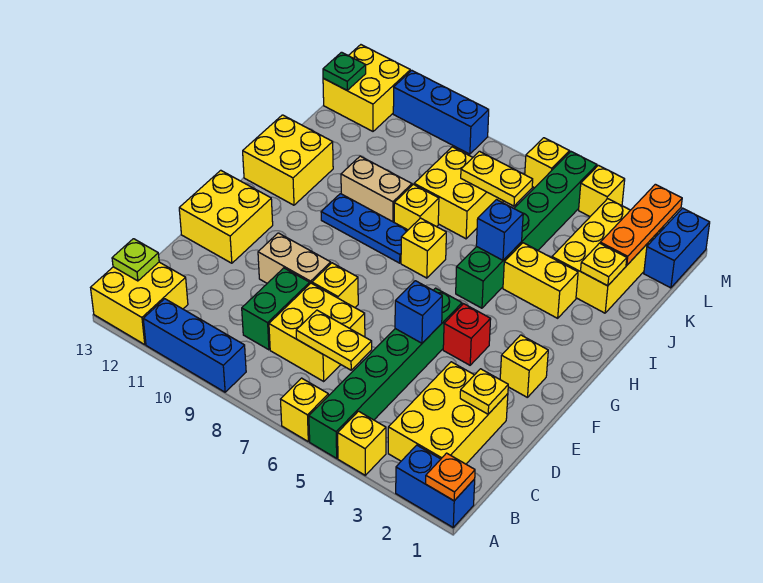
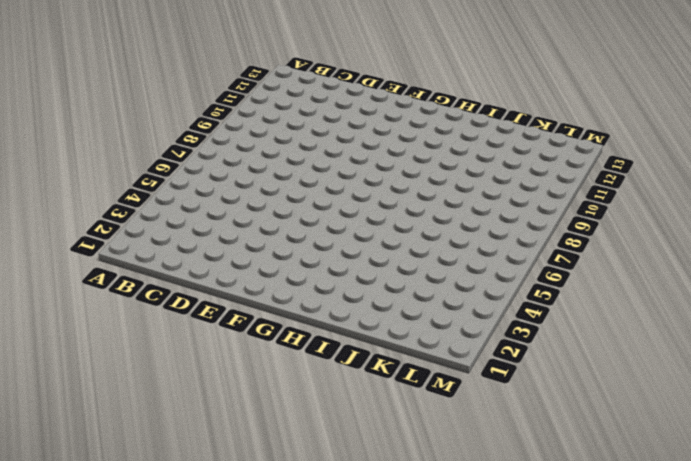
none -> blue 1x2 brick [396,445,475,527]
none -> yellow 1x1 brick [338,411,386,475]
none -> green 1x6 brick [309,288,462,458]
none -> yellow 1x1 brick [280,378,329,441]

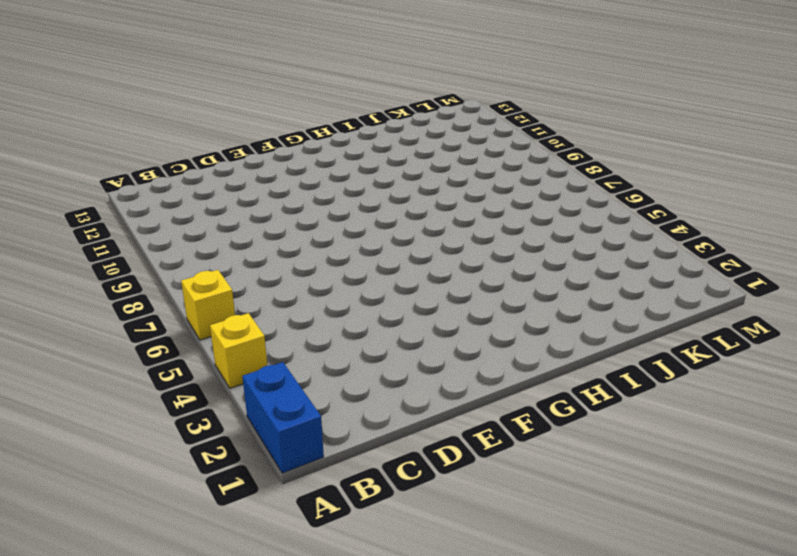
none -> green 1x6 brick [309,288,462,458]
none -> blue 1x3 brick [143,299,246,392]
none -> yellow 2x2 brick [91,262,188,344]
none -> yellow 2x3 brick [388,362,508,464]

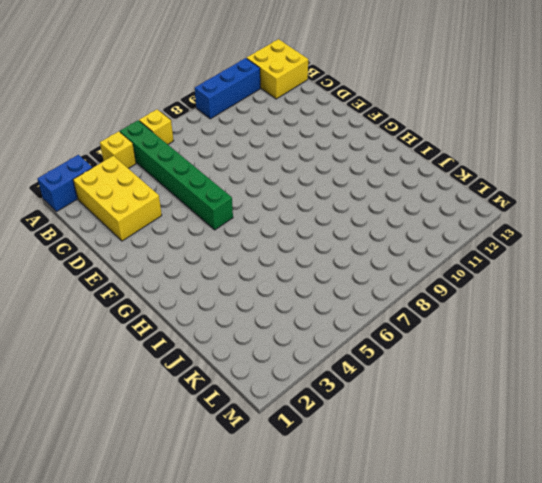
none -> yellow 2x2 brick [269,283,365,381]
none -> green 1x2 brick [242,268,310,350]
none -> yellow 1x1 brick [312,263,358,307]
none -> tan 1x2 brick [258,233,331,283]

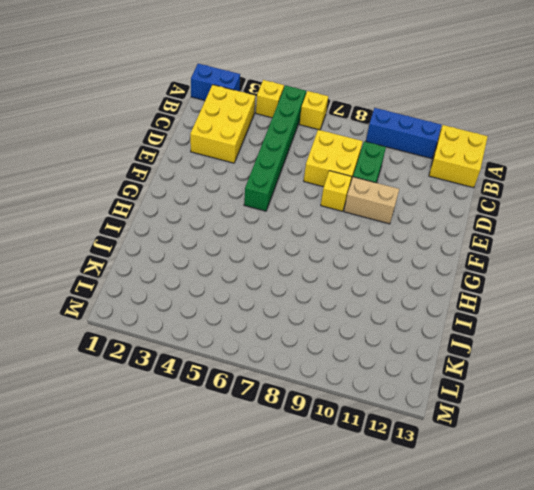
none -> yellow 2x2 brick [179,170,273,263]
none -> yellow 1x1 brick [500,335,548,398]
none -> red 1x1 brick [443,304,491,365]
none -> green 1x6 brick [456,152,597,308]

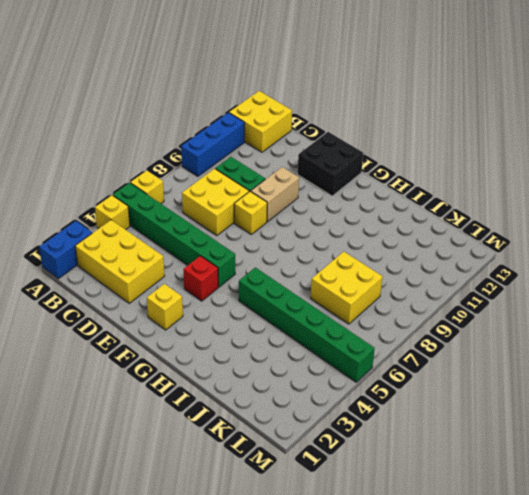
black 2x2 brick [298,132,363,196] -> yellow 2x2 brick [179,170,273,263]
none -> yellow 1x1 brick [401,218,446,278]
none -> blue 1x3 plate [321,194,408,263]
none -> yellow 2x2 brick [243,115,333,205]
none -> yellow 1x2 brick [503,243,578,318]

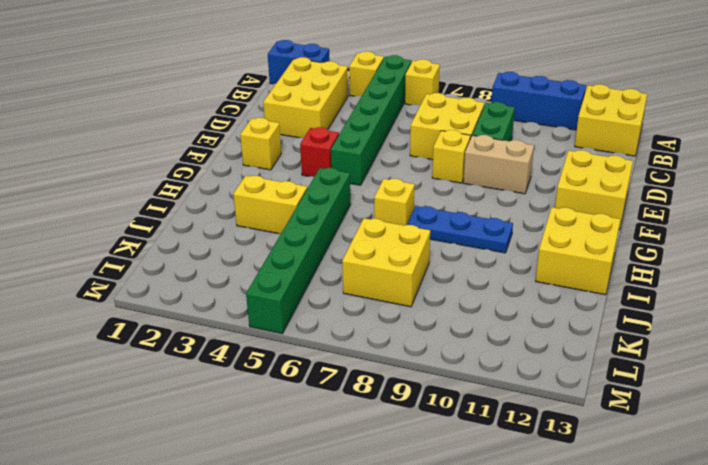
none -> yellow 1x1 brick [394,184,439,230]
none -> tan 1x2 brick [341,156,412,222]
none -> yellow 2x3 brick [552,199,663,313]
none -> blue 1x2 brick [644,208,710,288]

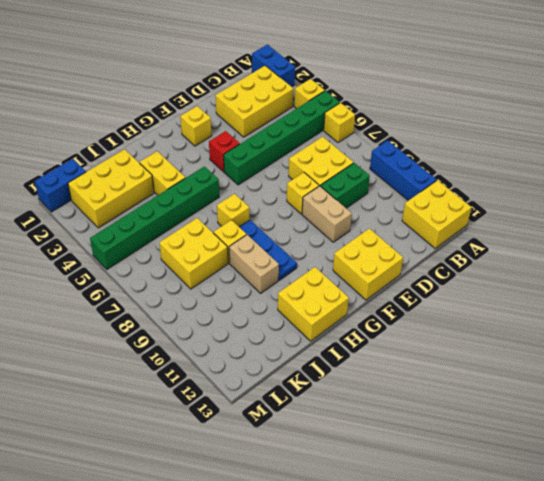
none -> yellow 2x2 brick [323,45,410,131]
none -> yellow 1x1 brick [579,165,625,216]
none -> yellow 1x1 brick [525,138,569,188]
none -> blue 1x3 brick [393,70,489,154]

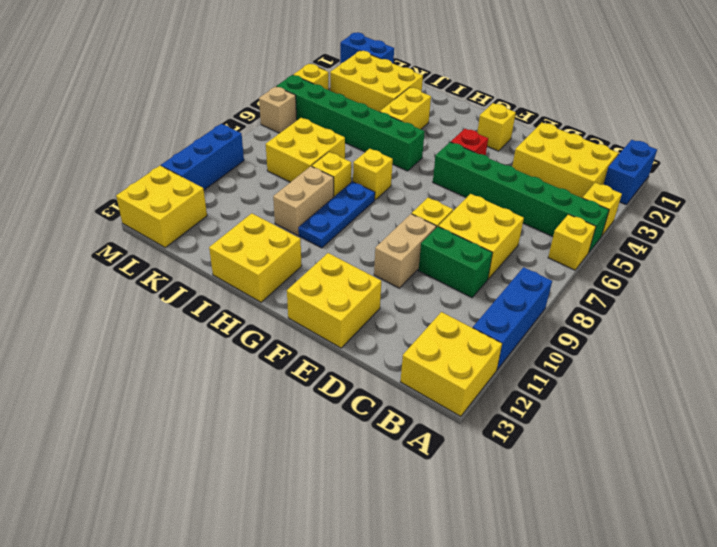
tan 1x1 brick [259,86,297,133] -> yellow 1x1 brick [525,138,569,188]
none -> orange 1x1 plate [426,453,475,501]
none -> lime 1x1 plate [112,239,159,281]
none -> yellow 1x2 plate [296,310,372,370]
none -> yellow 1x1 plate [460,369,508,414]

